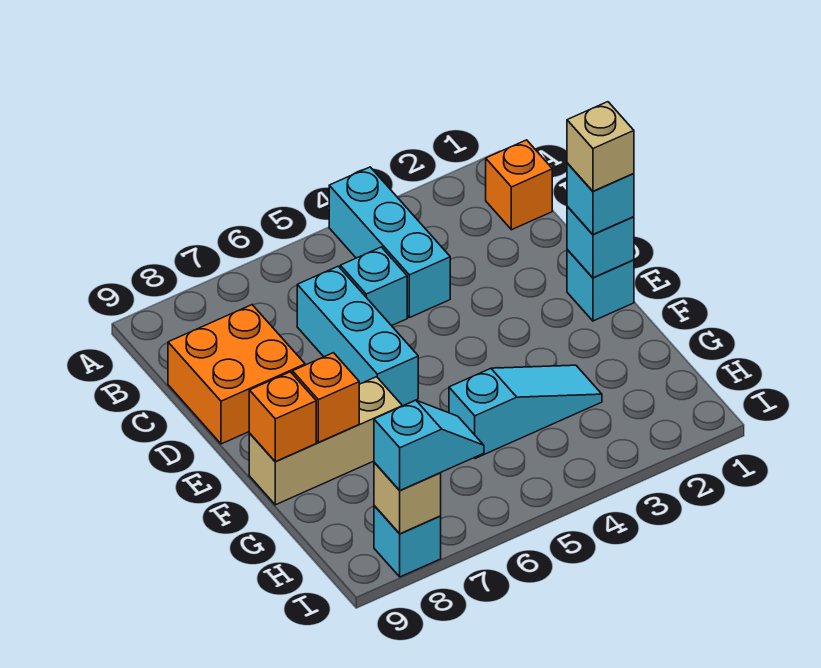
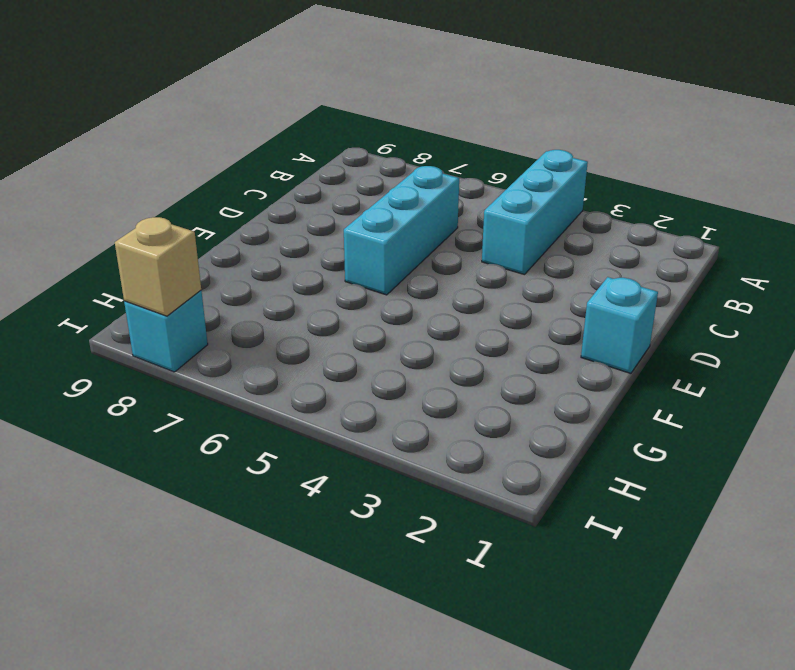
none -> orange 1x1 brick [486,140,552,230]
none -> cyan 1x1 brick [340,247,407,326]
none -> orange 2x2 brick [168,305,305,444]

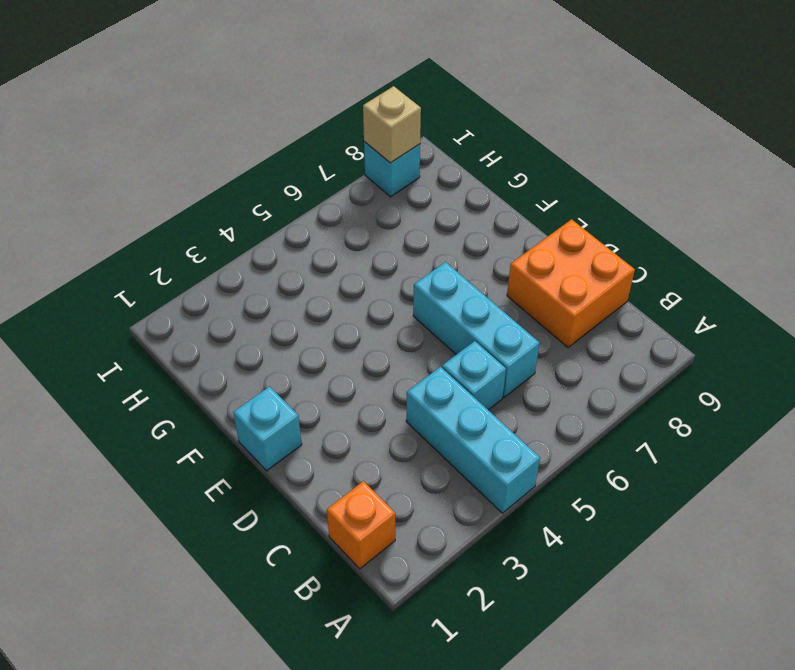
none -> tan 1x3 brick [249,377,402,505]
none -> cyan 1x3 slope [449,365,602,458]
none -> cyan 1x1 brick [567,206,634,278]

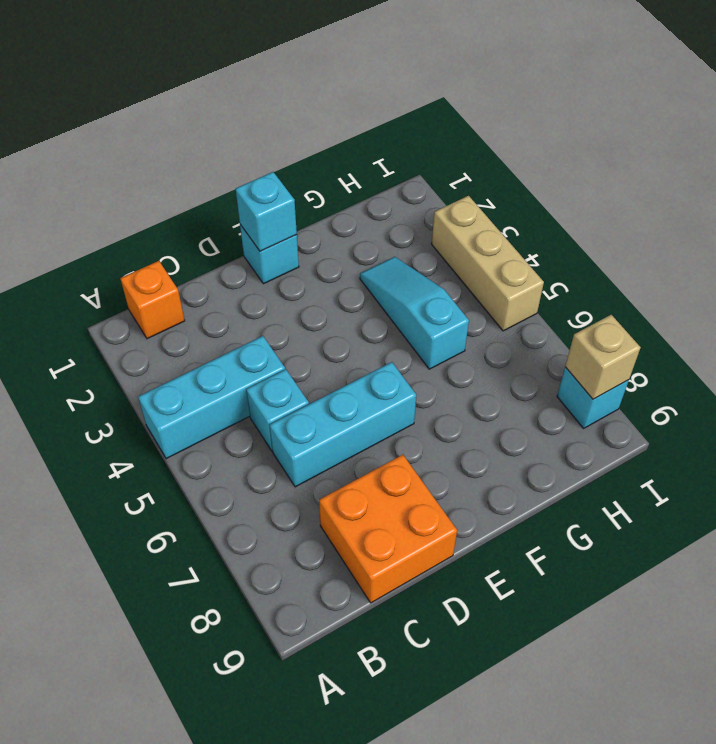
tan 1x3 brick [432,196,544,331] -> tan 1x3 brick moved to [249,377,402,505]
none -> orange 1x1 brick [293,353,359,442]
none -> orange 1x1 brick [249,372,316,462]
none -> cyan 1x1 brick [567,163,634,234]

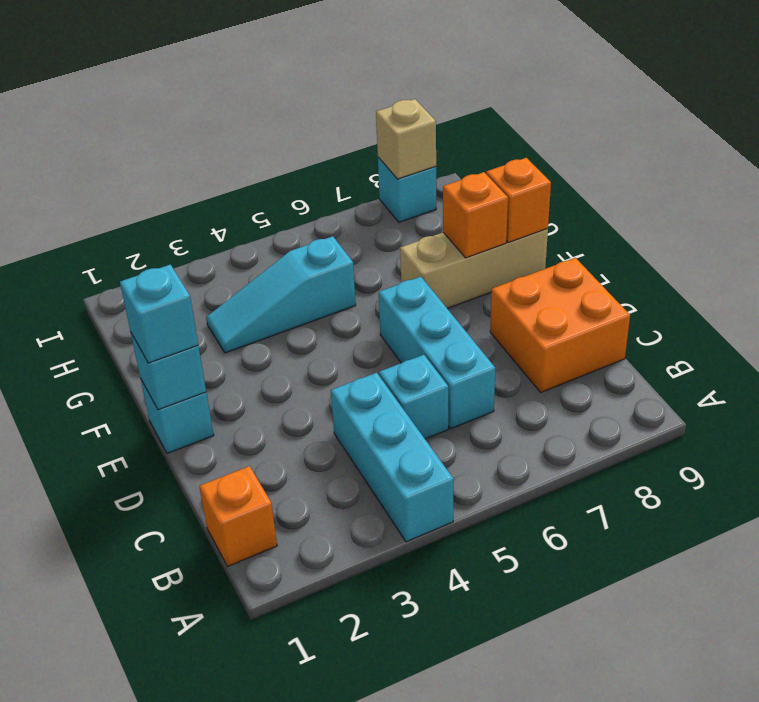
none -> cyan 1x2 slope [374,400,484,491]
none -> tan 1x1 brick [567,102,634,191]

